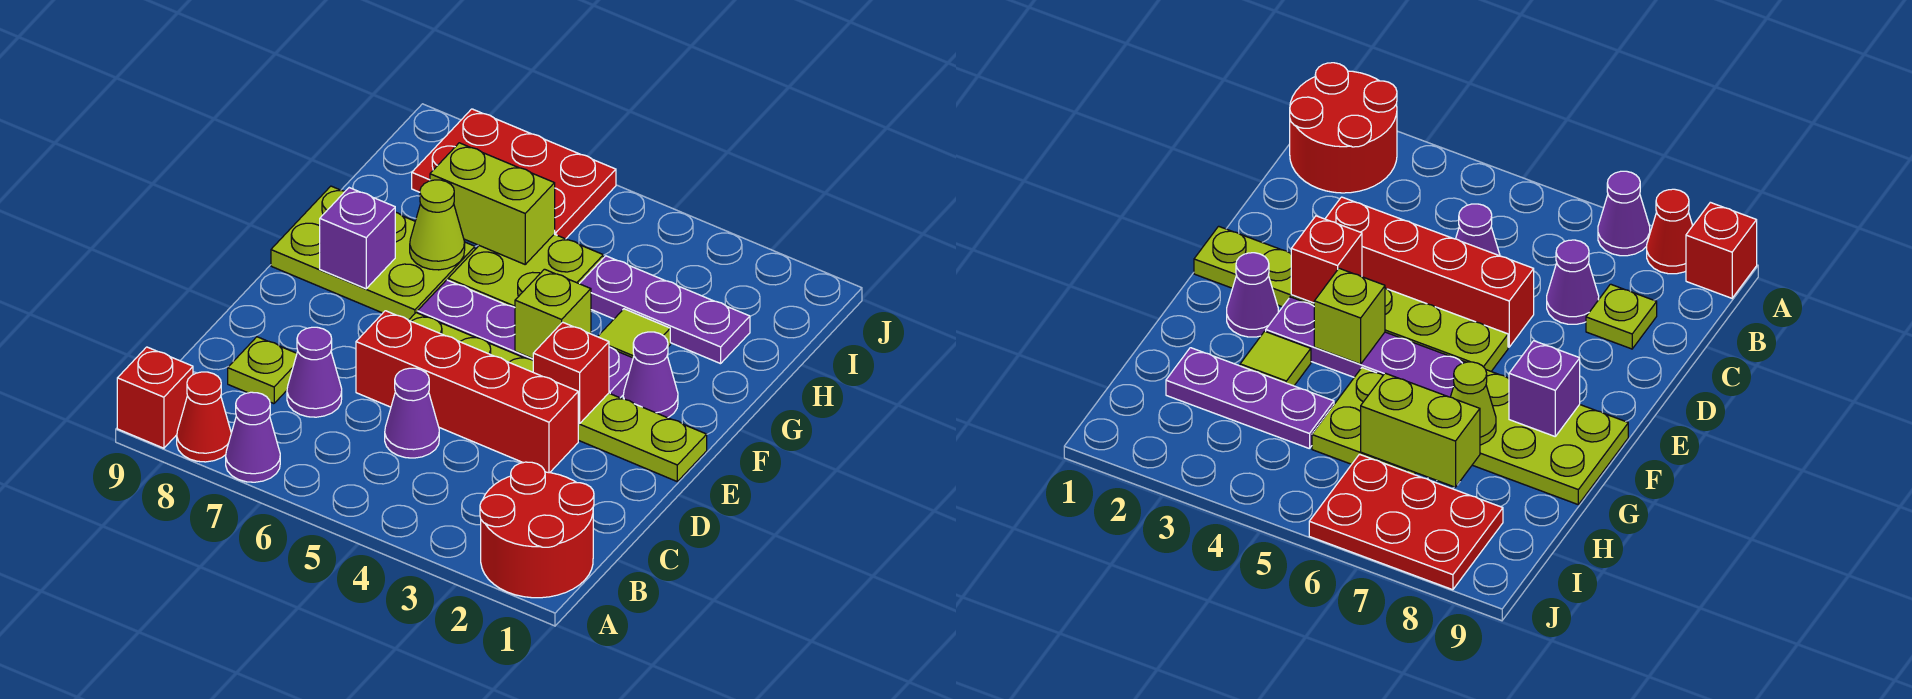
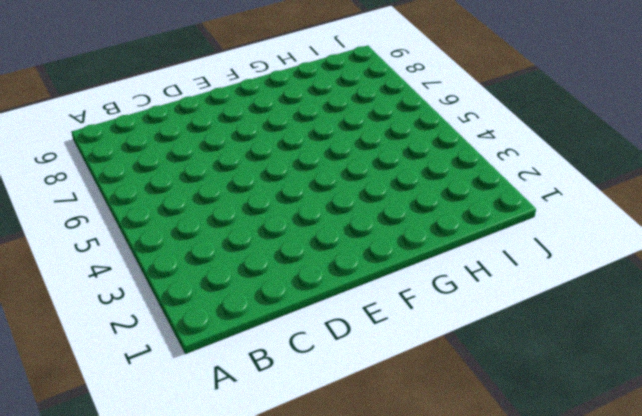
none -> red 2x2 round brick [480,462,594,598]
none -> purple 1x1 cone [226,392,280,482]
none -> red 1x1 cone [177,372,231,462]

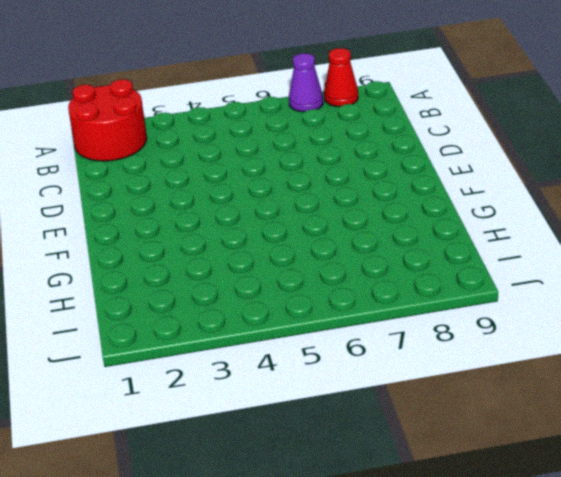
none -> red 1x1 brick [117,347,193,448]
none -> purple 1x1 cone [385,368,439,458]
none -> purple 1x1 cone [287,327,342,417]

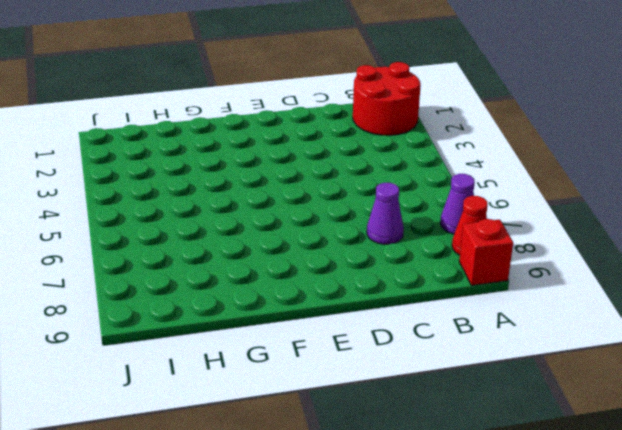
none -> purple 1x1 cone [385,368,439,458]
none -> lime 1x1 plate [228,337,297,404]
none -> red 1x4 brick [356,311,578,473]

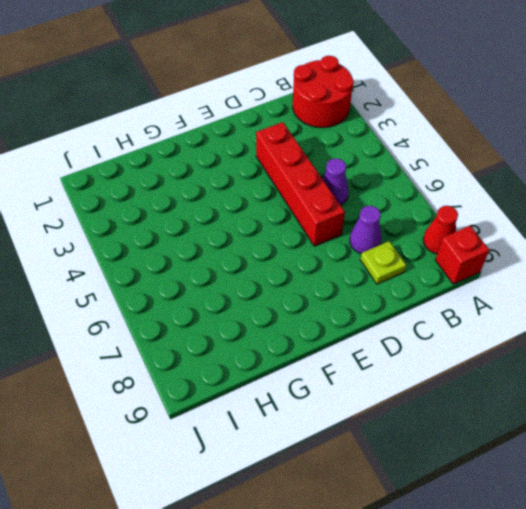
none -> purple 1x1 cone [226,392,280,482]
none -> lime 1x6 plate [409,313,707,481]
none -> purple 1x1 cone [623,332,678,418]

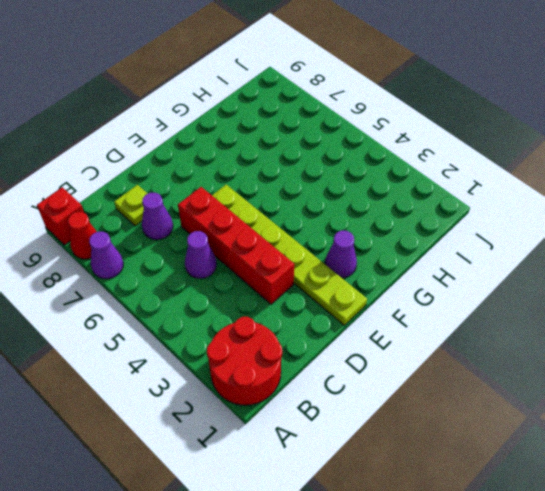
none -> purple 1x4 plate [417,280,633,398]
none -> lime 2x3 plate [271,186,475,320]
none -> lime 1x1 tile [598,309,670,358]

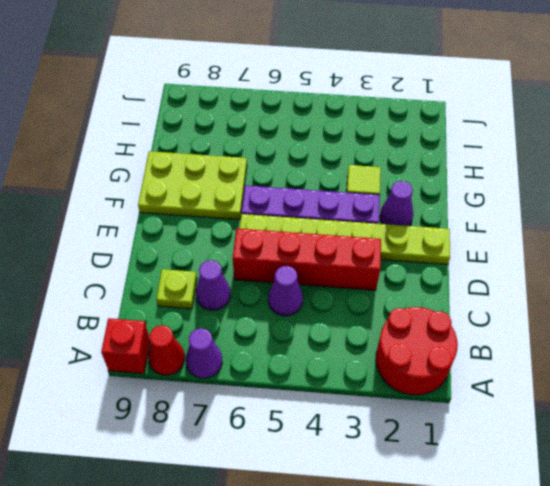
none -> lime 2x2 plate [448,234,603,307]
none -> purple 1x3 plate [580,256,750,364]
none -> red 2x3 plate [412,109,616,239]

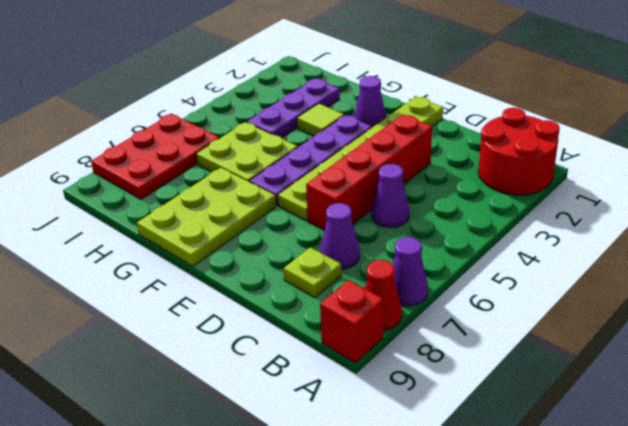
none -> red 1x1 brick [533,322,609,423]
none -> lime 1x1 brick [515,269,591,359]
none -> purple 1x1 brick [320,188,395,289]

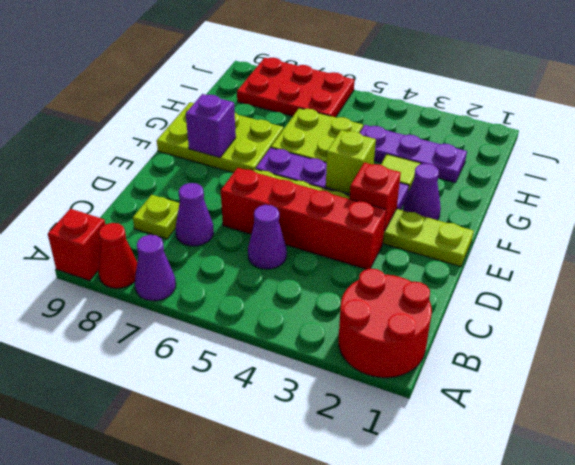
none -> lime 1x1 cone [410,180,465,270]
none -> lime 1x2 brick [430,143,555,264]

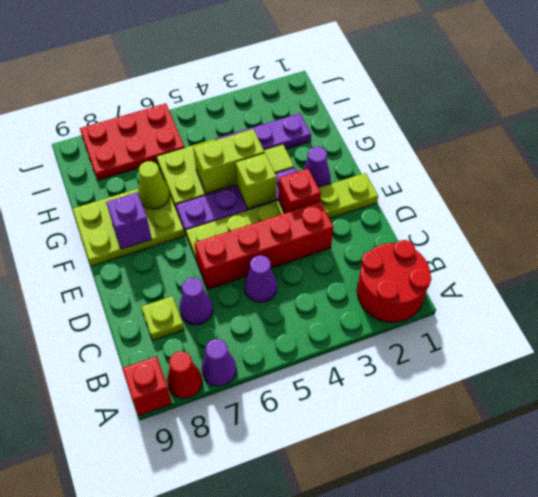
lime 1x2 brick [193,129,265,194] -> lime 1x2 brick moved to [430,143,555,264]

